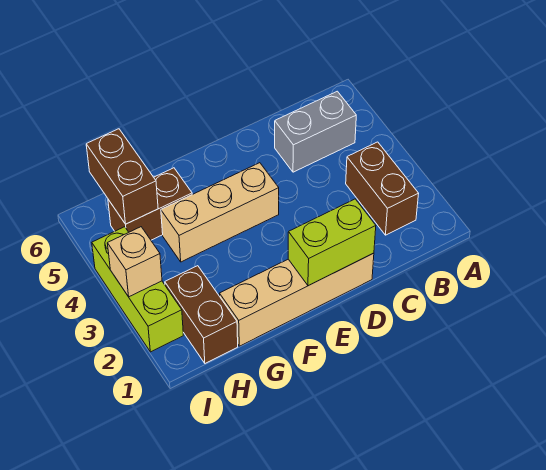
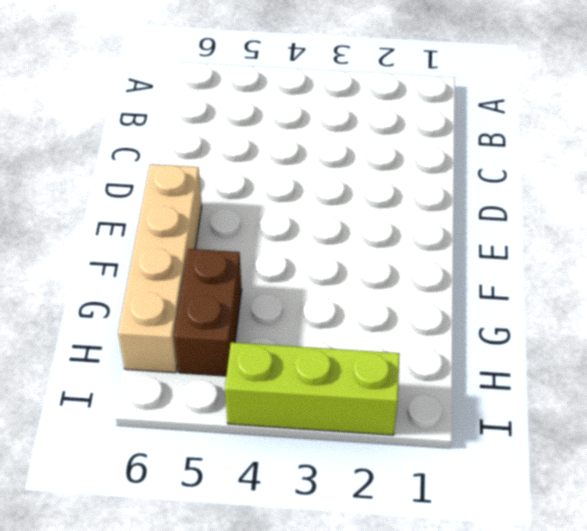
tan 1x4 brick [118,164,202,373] -> tan 1x4 brick moved to [219,253,374,346]
none -> brown 1x2 brick [346,142,419,235]
none -> grey 1x2 brick [275,91,356,172]

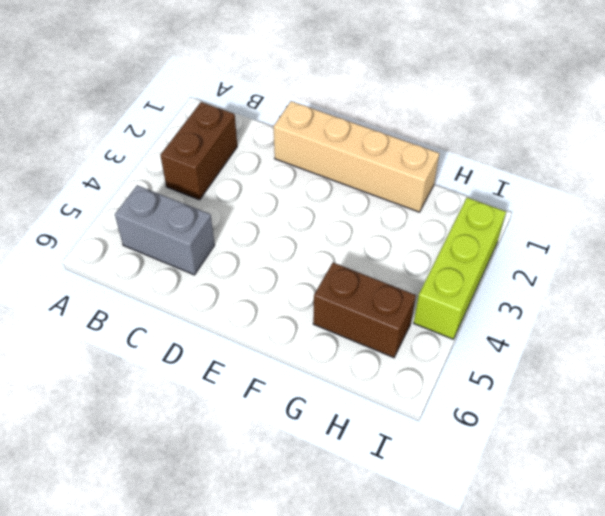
none -> tan 1x3 brick [161,163,279,262]
none -> brown 1x2 brick [165,266,238,363]

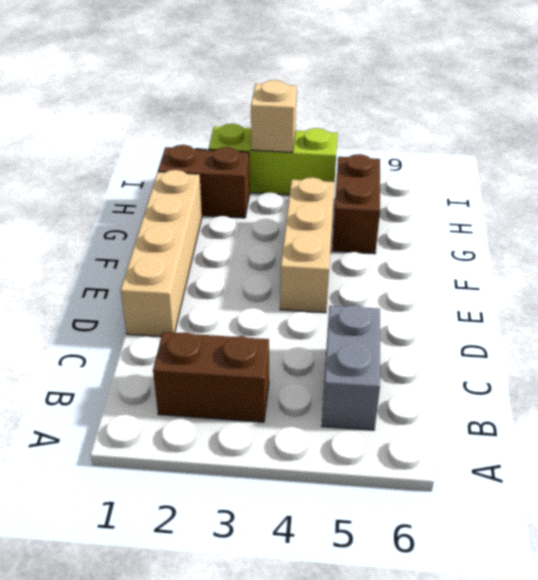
none -> lime 1x2 brick [288,199,376,286]
none -> brown 1x2 brick [86,129,158,224]

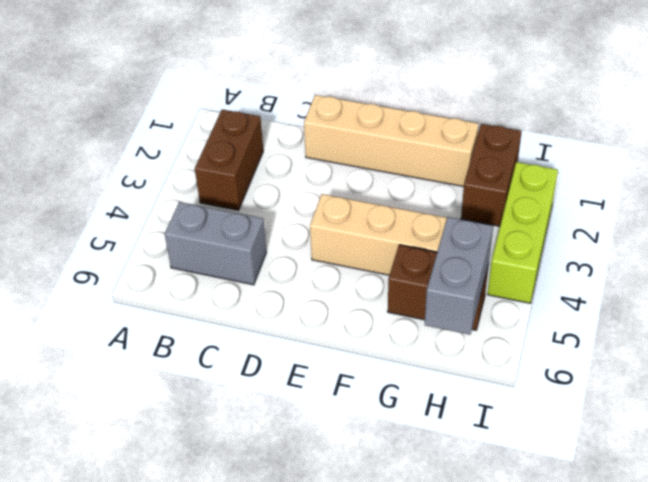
grey 1x2 brick [425,217,493,335] -> brown 1x2 brick [86,129,158,224]
none -> lime 1x2 brick [288,199,376,286]
none -> tan 1x1 brick [107,227,162,297]

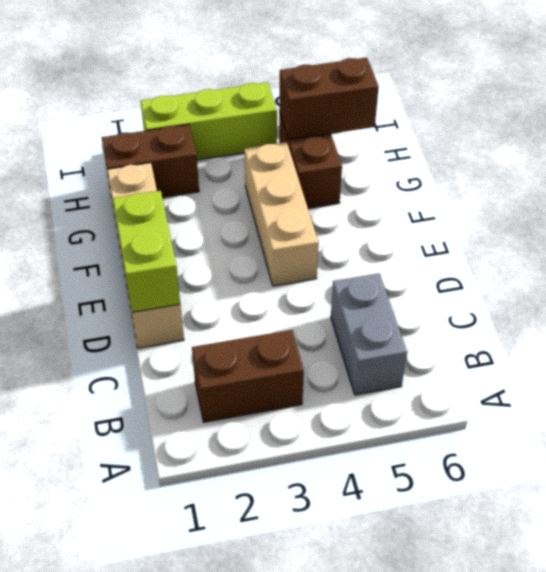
none -> tan 1x1 brick [107,227,162,297]

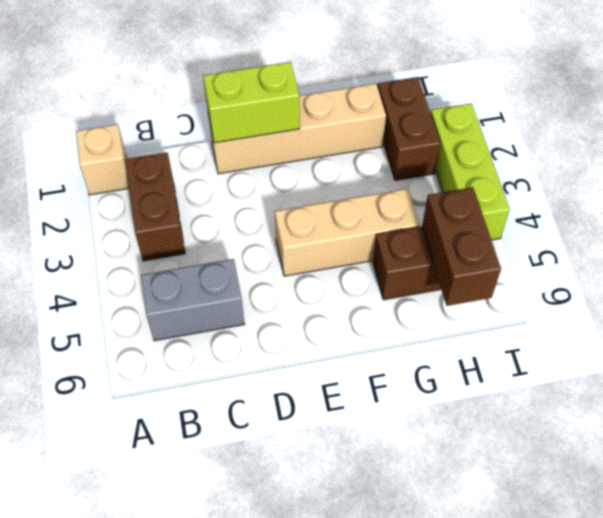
tan 1x1 brick [76,124,129,195] -> tan 1x1 brick moved to [107,227,162,297]

